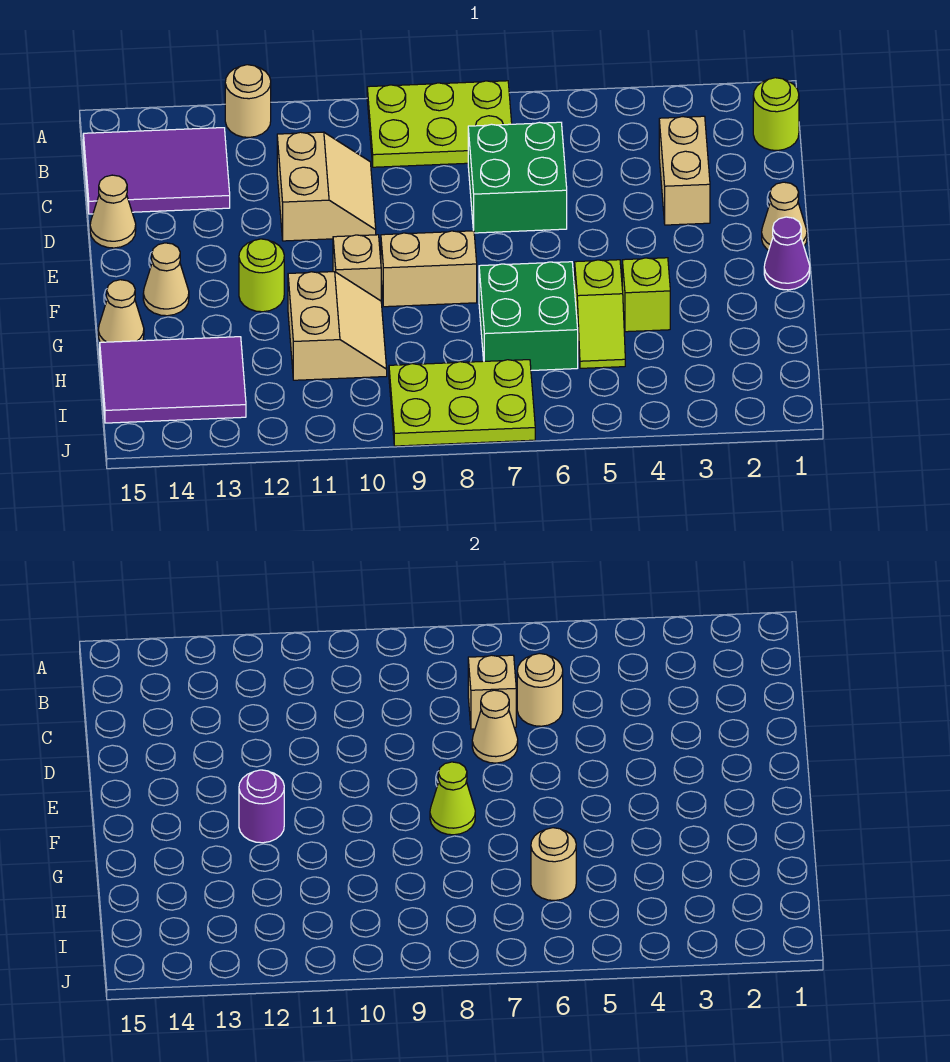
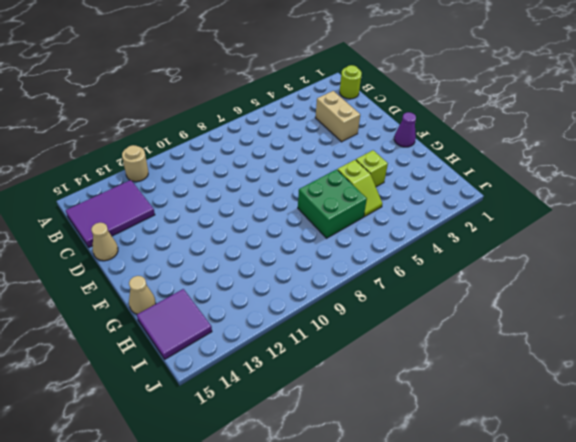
purple 2x2 tile [137,289,212,359] -> purple 2x3 tile [100,337,246,423]
none -> lime 2x3 plate [367,81,512,167]
none -> green 2x2 brick [468,122,567,233]
none -> tan 2x2 slope [277,132,376,241]

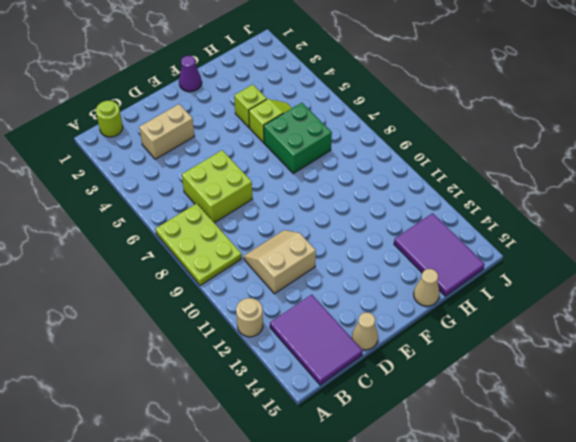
lime 2x2 brick [182,150,252,223] -> green 2x2 brick [468,122,567,233]
none -> tan 1x1 cone [762,182,807,250]
none -> tan 1x2 brick [381,231,477,307]
none -> tan 1x1 brick [333,235,381,301]

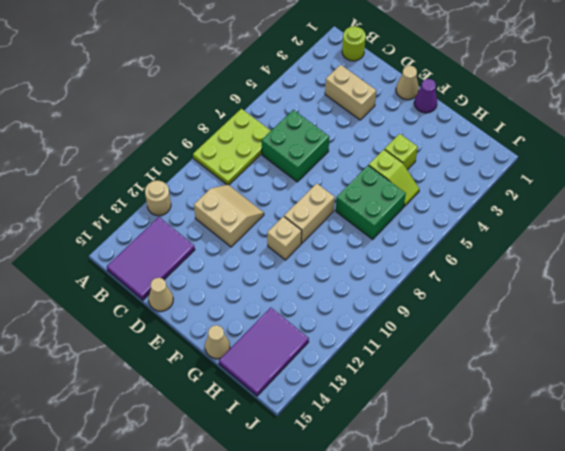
none -> lime 1x1 round brick [239,239,284,312]
none -> tan 1x1 cone [143,243,189,316]
none -> tan 2x2 slope [288,272,387,380]

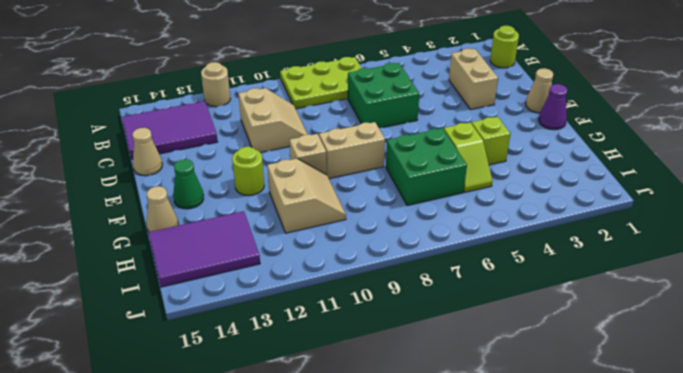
green 1x1 cone [173,159,204,209] -> tan 1x1 cone [143,243,189,316]
none -> lime 2x3 plate [389,360,535,446]
none -> tan 1x1 round brick [517,653,563,726]
none -> tan 1x1 brick [468,655,516,729]

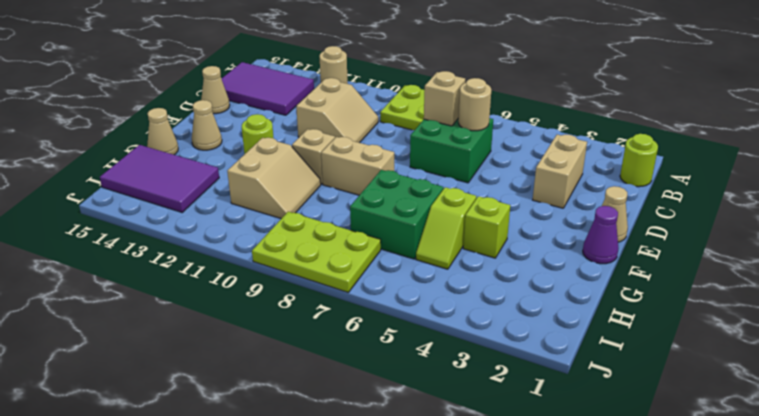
none -> tan 1x1 cone [472,690,518,763]
none -> lime 1x1 cone [430,762,475,835]
none -> purple 1x1 round brick [239,770,284,843]

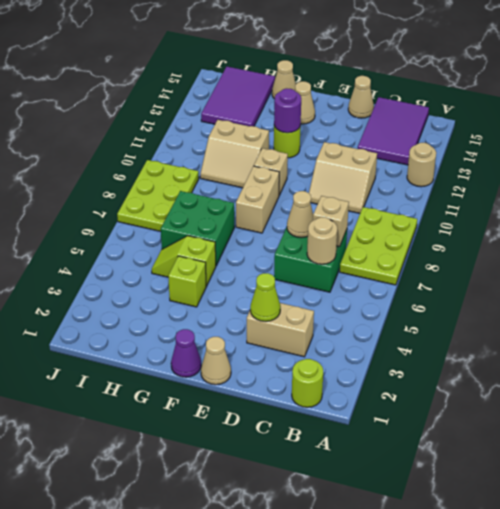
lime 1x1 cone [250,273,280,321] -> lime 1x1 cone moved to [430,762,475,835]
none -> tan 1x1 round brick [531,828,576,900]

